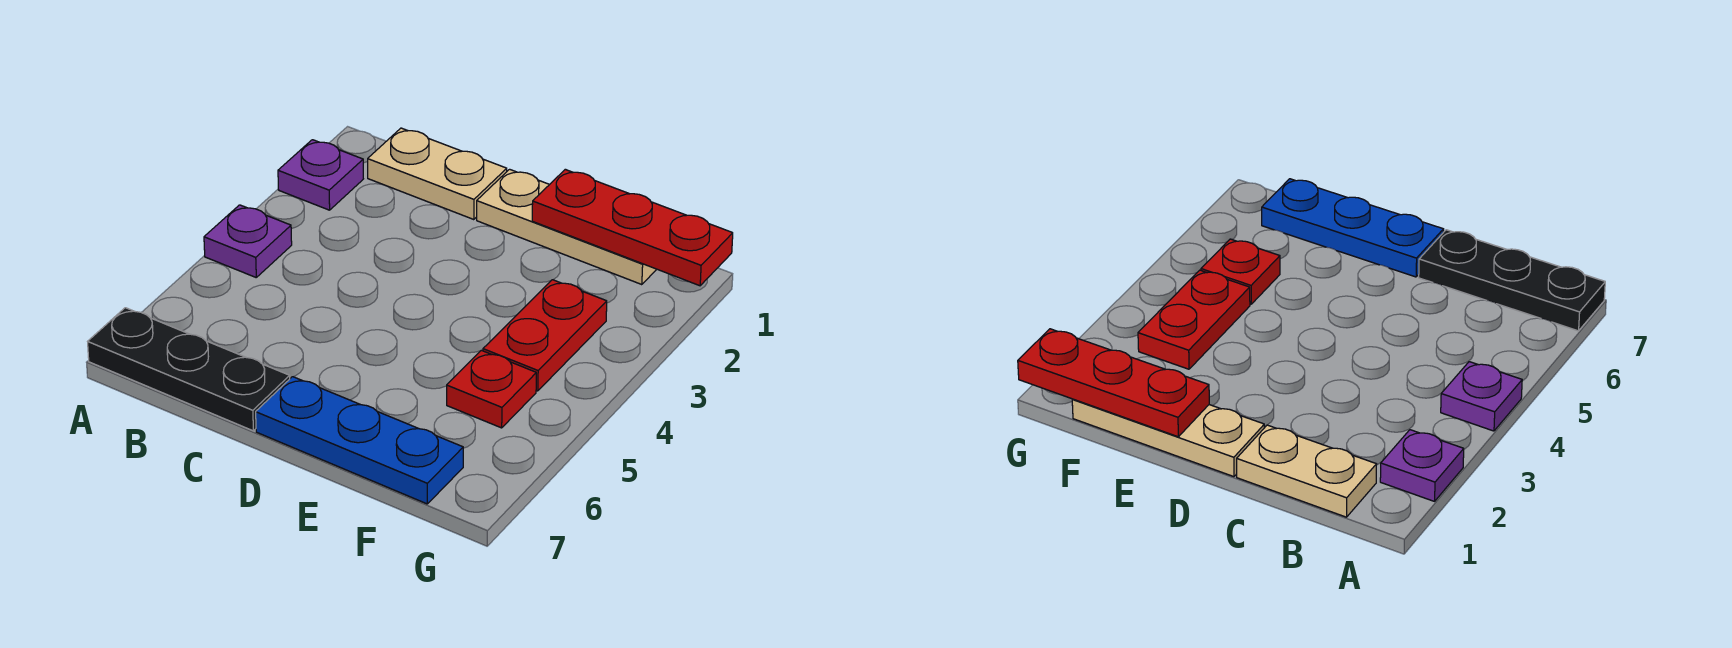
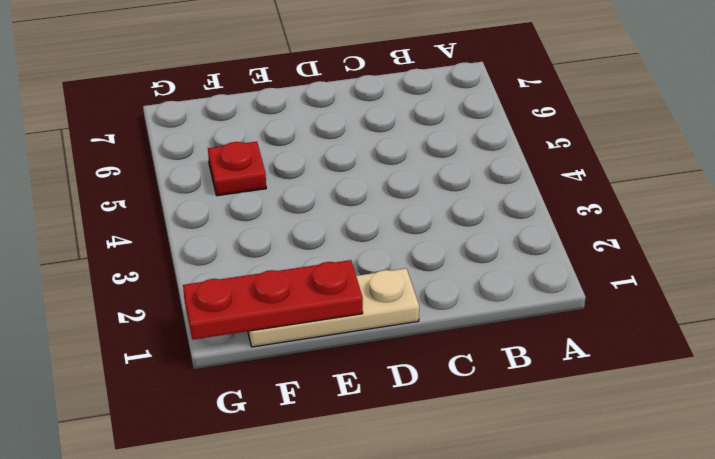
none -> purple 1x1 plate [278,140,363,210]
none -> purple 1x1 plate [204,205,292,277]

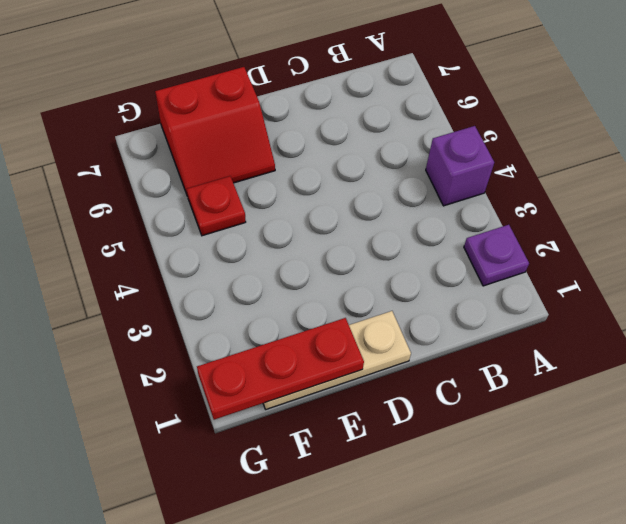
purple 1x1 brick [426,126,494,206] -> purple 1x1 plate [204,205,292,277]
red 2x2 slope [155,67,275,196] -> blue 1x3 plate [256,377,463,504]
none -> black 1x3 plate [88,308,290,431]
none -> tan 1x2 plate [368,128,507,220]

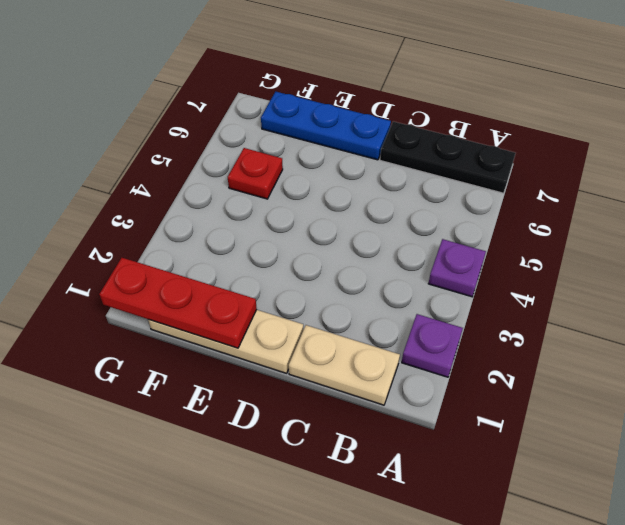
none -> red 1x2 plate [483,280,607,391]

